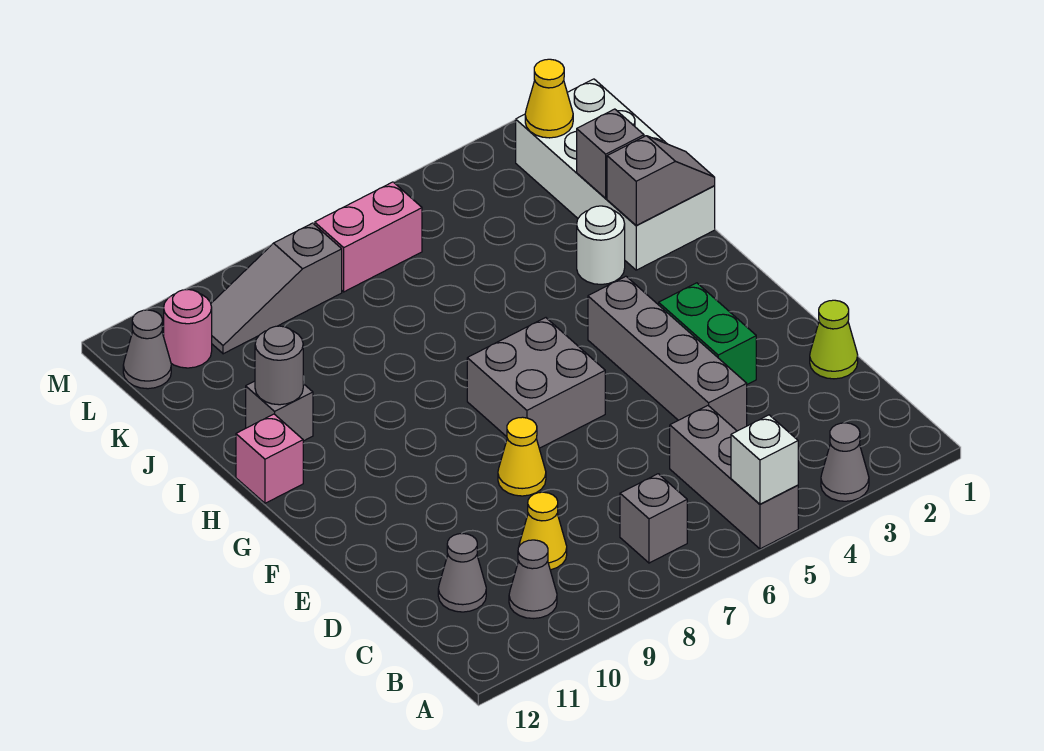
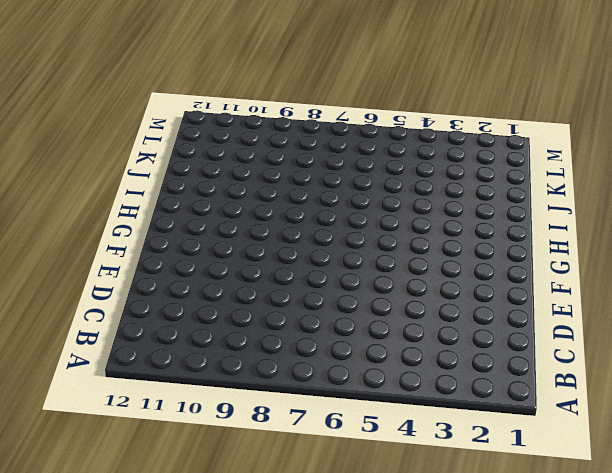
none -> grey 1x1 cone [821,423,869,501]
none -> grey 1x3 brick [670,406,798,549]
none -> grey 1x1 brick [620,474,687,563]

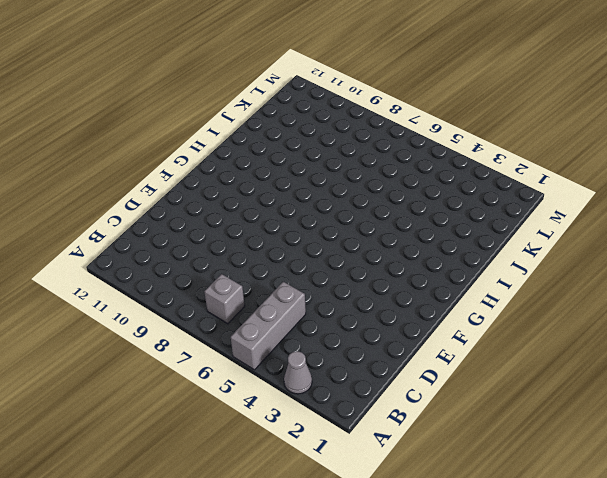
none -> grey 1x1 cone [509,540,557,619]
none -> yellow 1x1 cone [519,492,567,570]
none -> grey 1x1 cone [438,534,486,612]

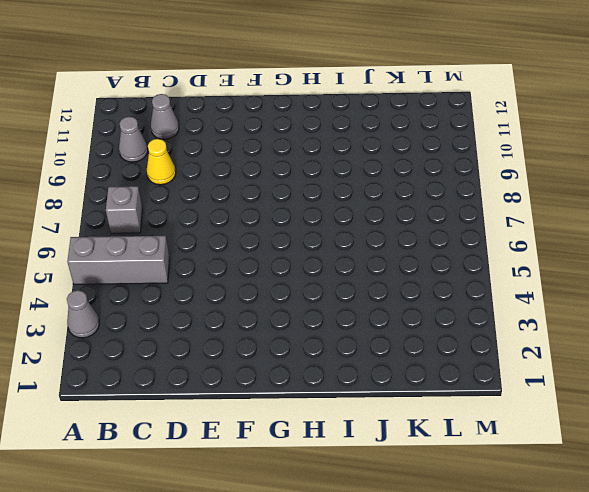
none -> lime 1x1 cone [810,300,858,379]
none -> grey 1x4 brick [588,276,747,431]
none -> green 1x2 brick [659,283,756,384]

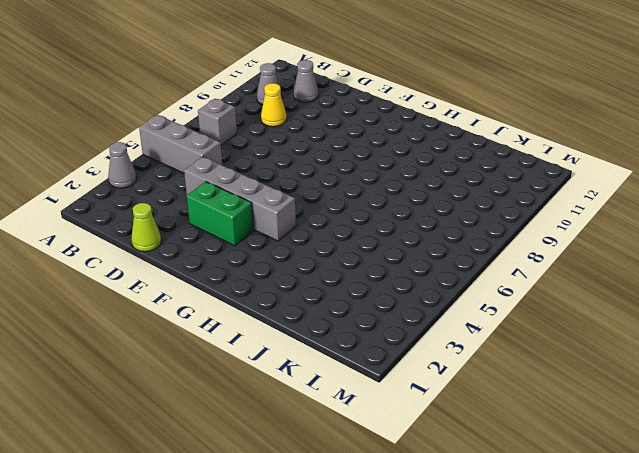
none -> yellow 1x1 cone [498,417,546,496]
none -> grey 2x2 brick [467,318,605,448]
none -> pink 1x1 brick [236,414,303,503]

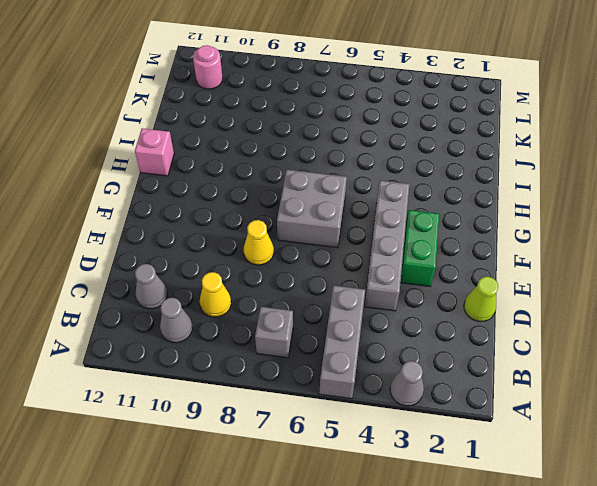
none -> white 2x4 brick [516,79,715,270]
none -> white 1x1 round brick [577,206,625,284]
none -> grey 1x1 brick [246,381,313,441]

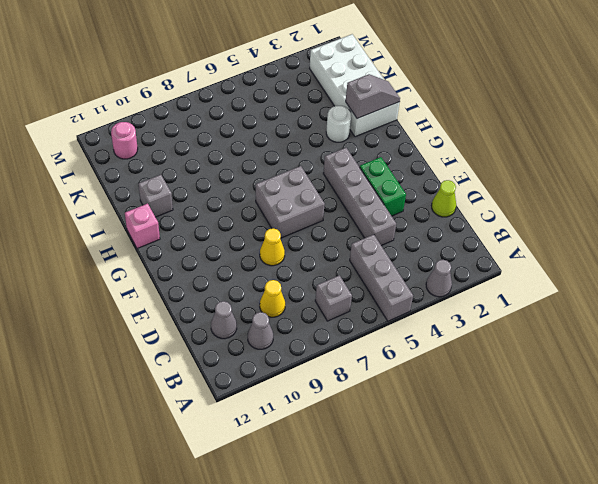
none -> pink 1x2 brick [315,182,422,292]
none -> grey 1x3 slope [211,223,342,354]
none -> grey 1x1 cone [123,310,171,389]

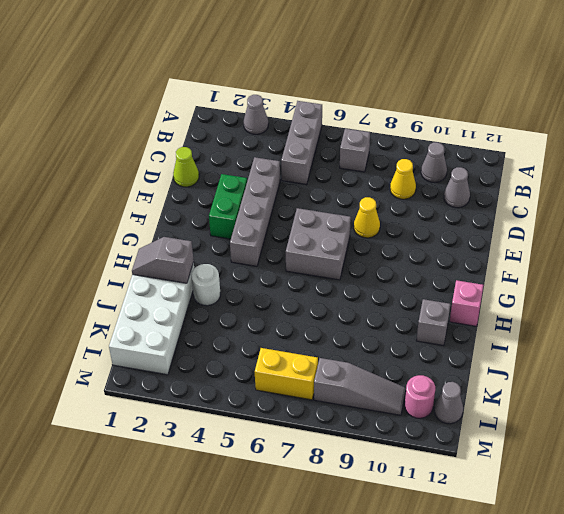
yellow 1x2 brick [255,348,318,400] -> pink 1x2 brick [315,182,422,292]
none -> white 1x1 brick [731,415,798,504]
none -> grey 1x1 round brick [255,326,303,405]
none -> grey 1x1 brick [577,109,644,198]

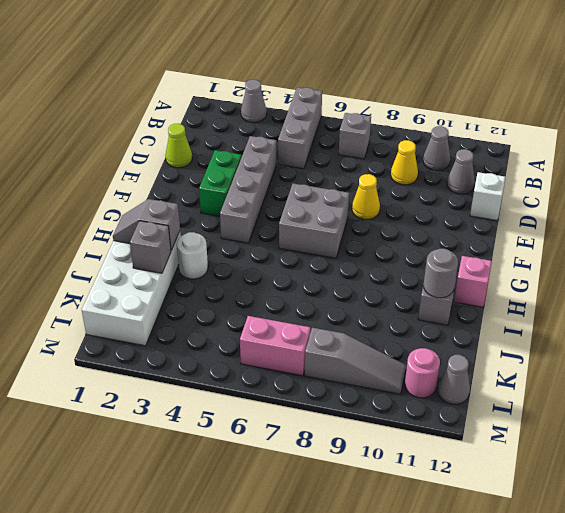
white 1x1 brick [470,172,505,221] -> white 1x1 brick moved to [731,415,798,504]
none -> yellow 1x1 cone [525,59,573,138]

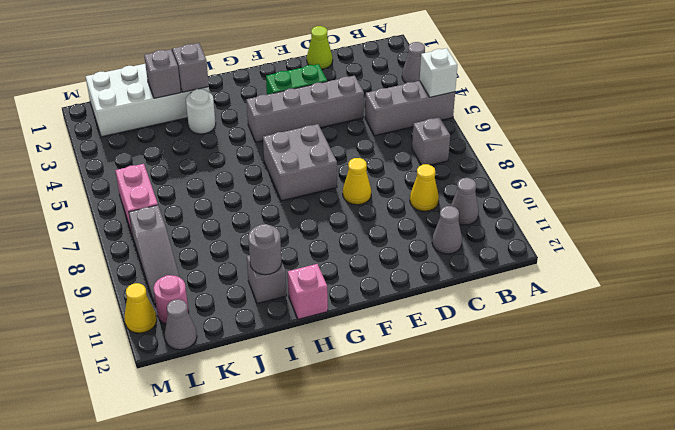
yellow 1x1 cone [125,283,157,333] -> yellow 1x1 cone moved to [525,59,573,138]

